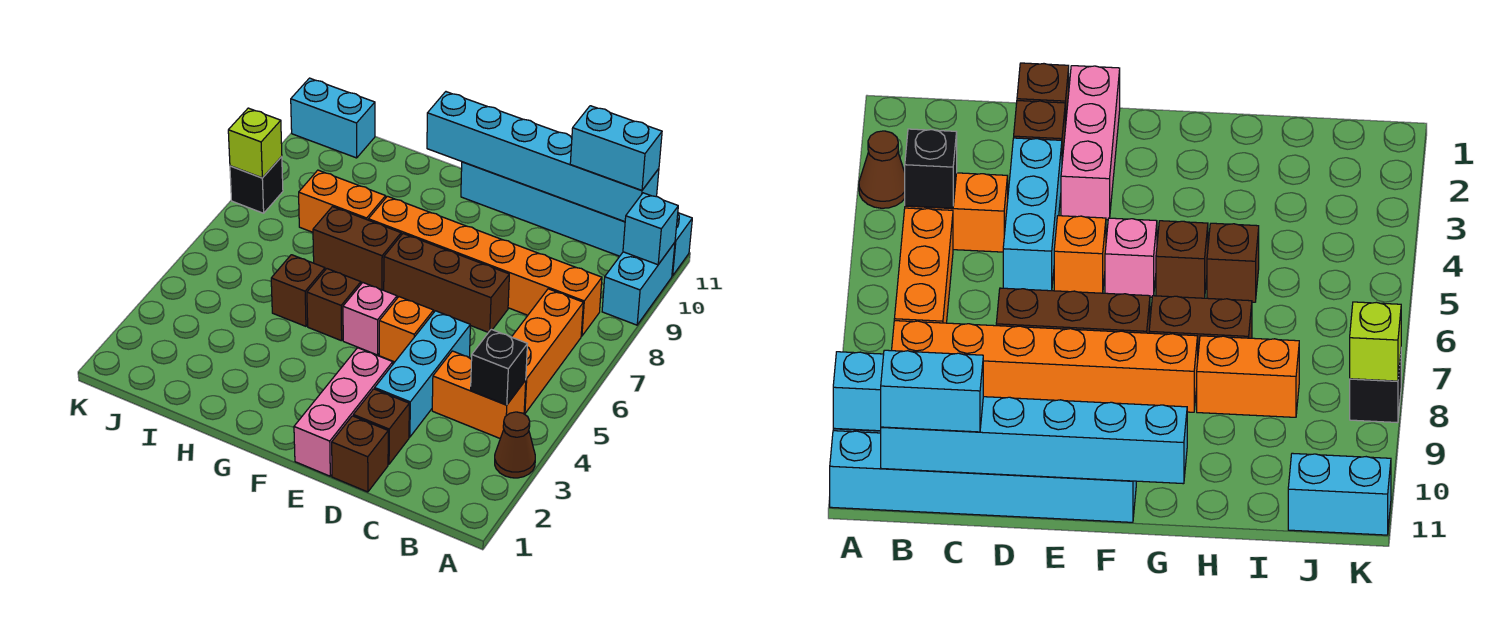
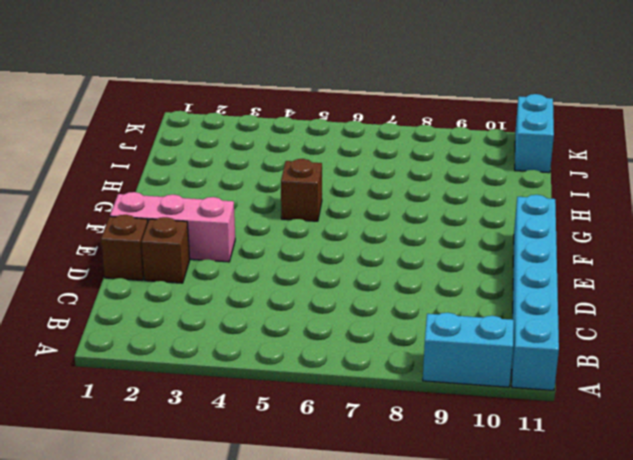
none -> brown 1x1 cone [495,412,535,478]
none -> orange 1x2 brick [432,351,526,438]
none -> orange 1x3 brick [512,289,583,414]

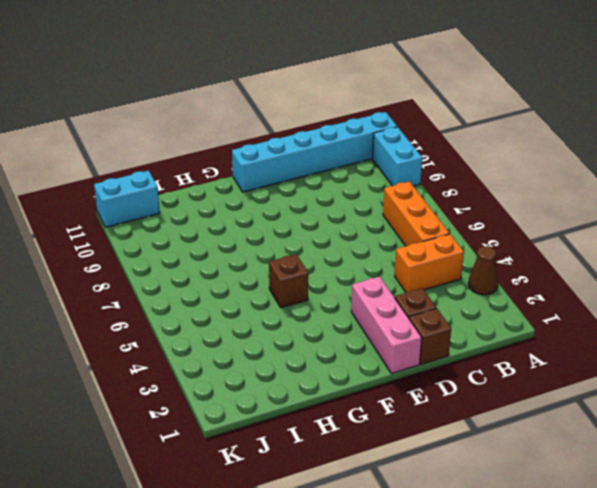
none -> orange 1x6 brick [368,196,602,336]
none -> cyan 1x3 brick [375,311,470,437]
none -> brown 1x3 brick [384,234,509,332]

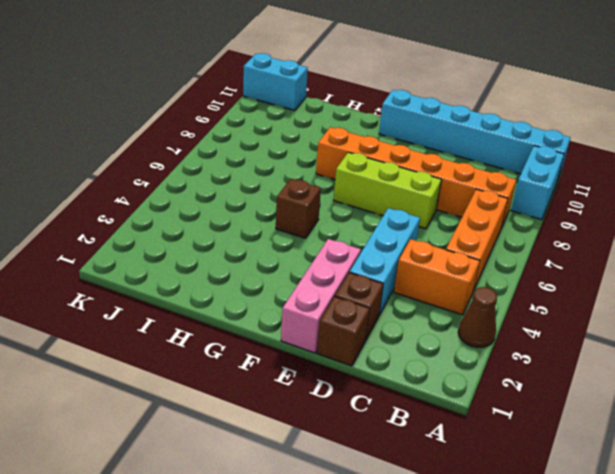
lime 1x3 brick [334,152,442,229] -> brown 1x3 brick [384,234,509,332]
none -> orange 1x1 brick [379,297,434,362]
none -> pink 1x1 brick [343,283,397,355]
none -> brown 1x2 brick [313,207,401,290]

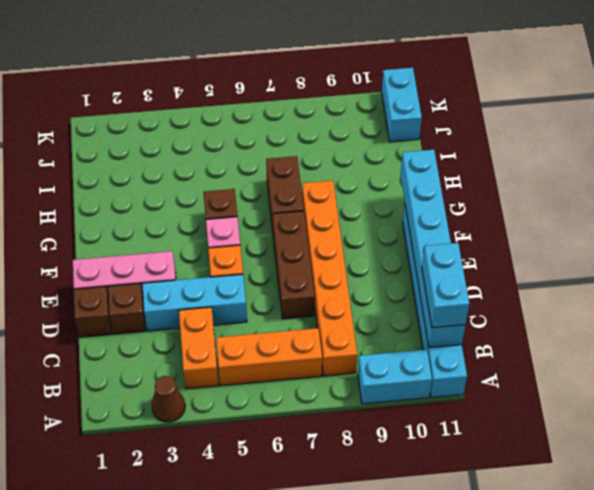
none -> brown 1x1 brick [271,255,325,326]
none -> orange 1x2 brick [299,170,386,232]
none -> black 1x1 brick [230,157,283,213]

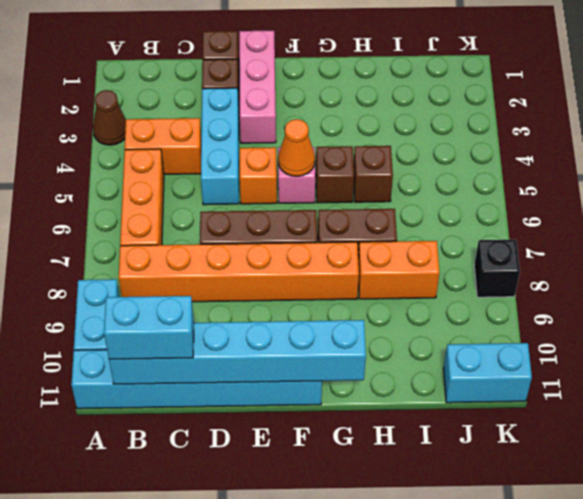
orange 1x1 cone [278,119,315,176] -> none
none -> cyan 1x1 brick [623,193,678,265]
none -> black 1x1 brick [471,329,527,405]
none -> lime 1x1 brick [228,108,282,178]

